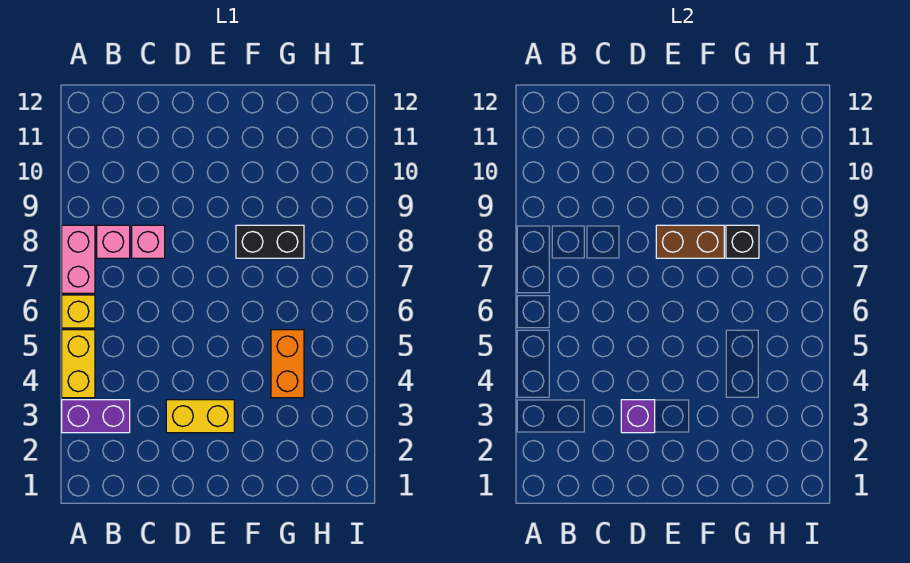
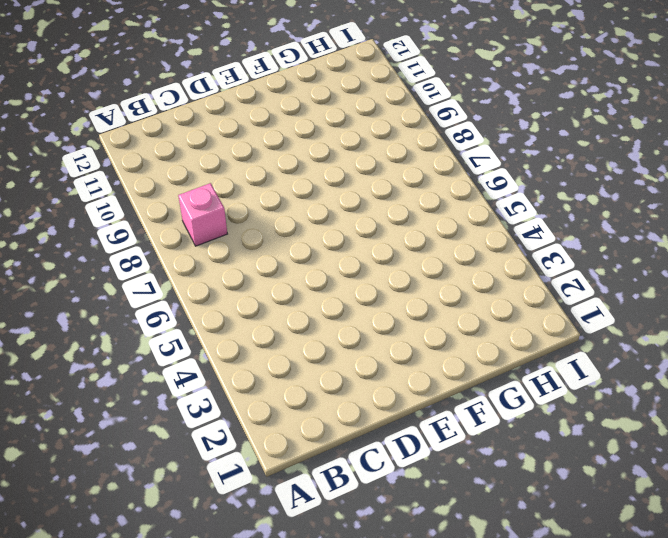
none -> purple 1x2 brick [62,400,130,433]
none -> yellow 1x2 brick [62,330,95,398]
none -> yellow 1x1 brick [62,295,95,328]

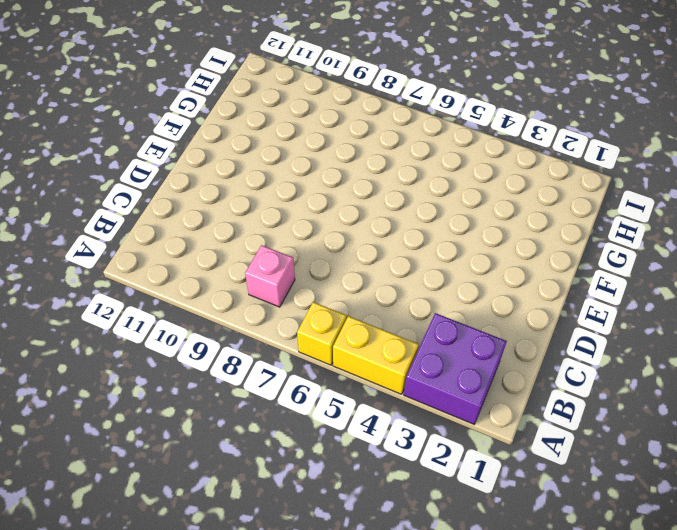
purple 2x2 brick [404,313,507,424] -> purple 1x2 brick [62,400,130,433]
none -> pink 1x2 brick [62,225,95,293]
none -> pink 1x1 brick [132,225,165,258]
none -> yellow 1x2 brick [166,400,234,433]

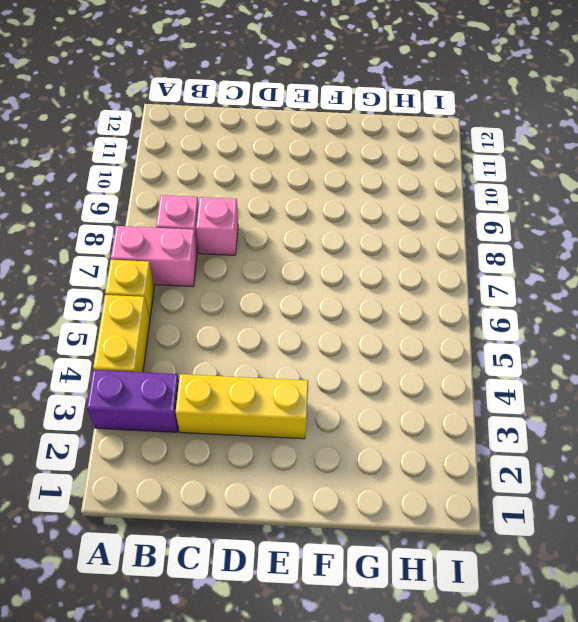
pink 1x2 brick [111,226,197,287] -> pink 1x2 brick turned to [62,225,95,293]
yellow 1x3 brick [176,374,308,439] -> yellow 1x2 brick [166,400,234,433]
none -> black 1x2 brick [236,225,304,258]
none -> orange 1x2 brick [271,330,304,398]
none -> purple 1x1 brick [621,400,655,433]

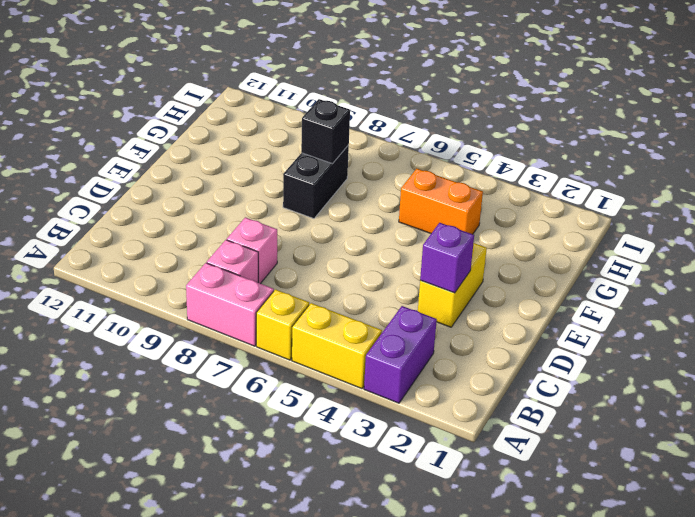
none -> brown 1x2 brick [656,225,724,258]

